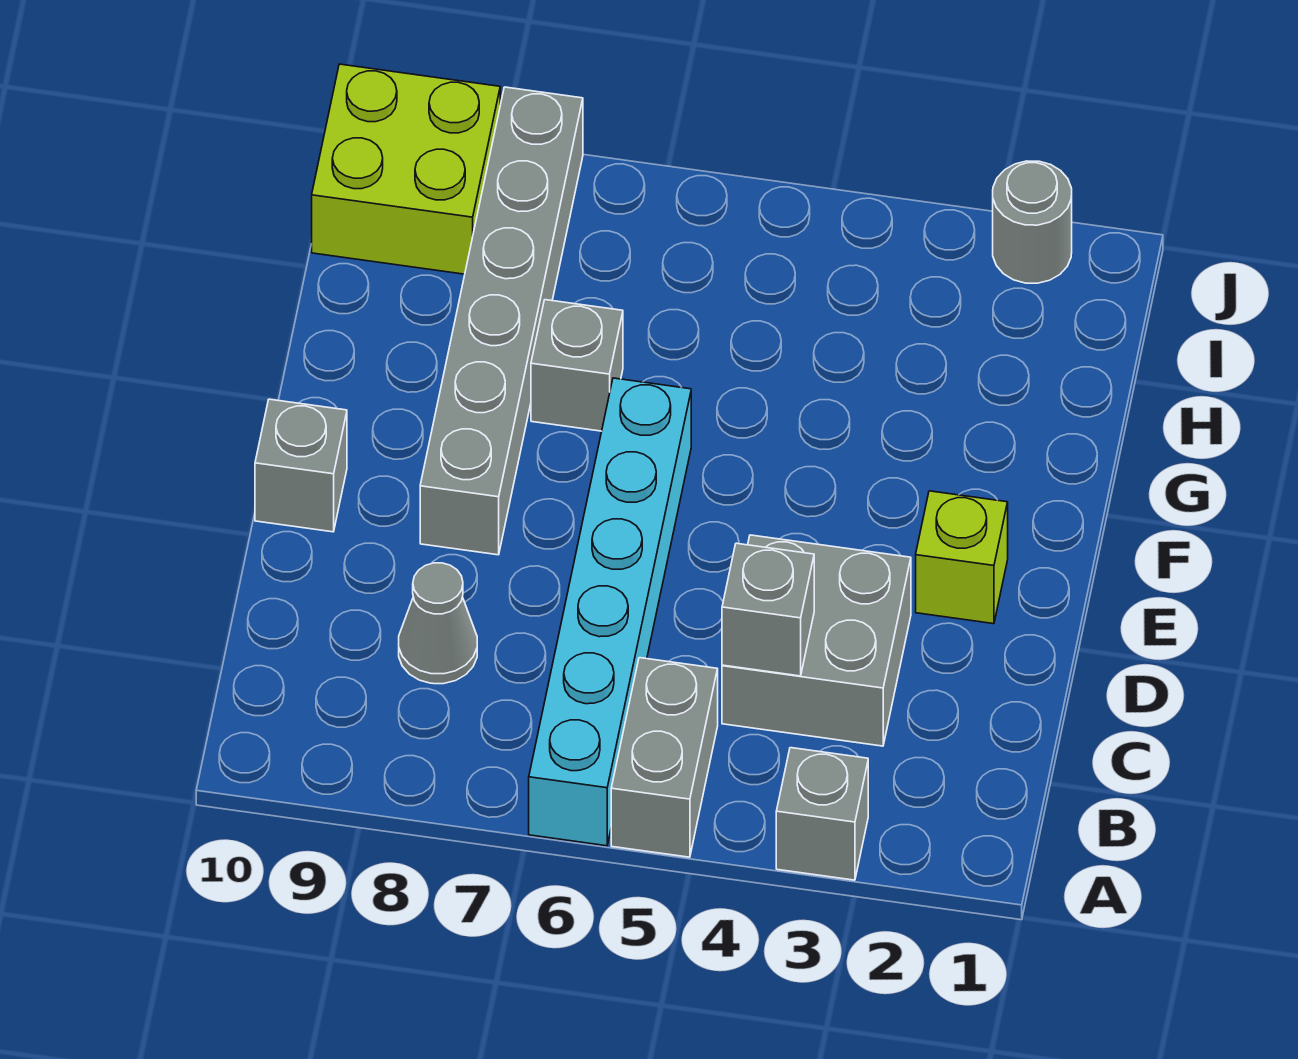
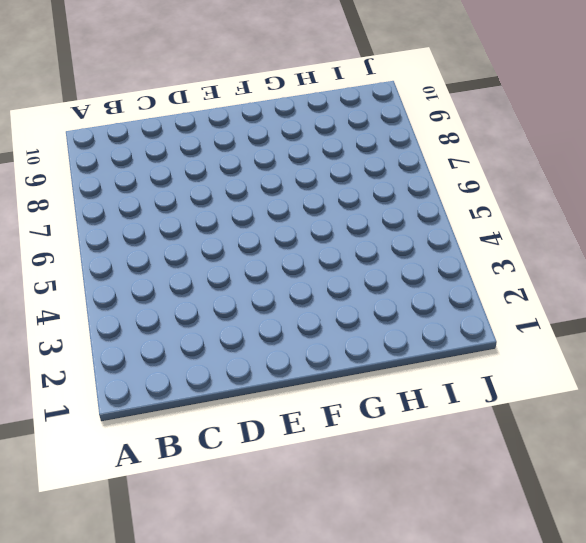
none -> grey 1x1 brick [776,748,868,880]
none -> grey 1x2 brick [611,658,718,857]
none -> cyan 1x6 brick [529,378,691,846]

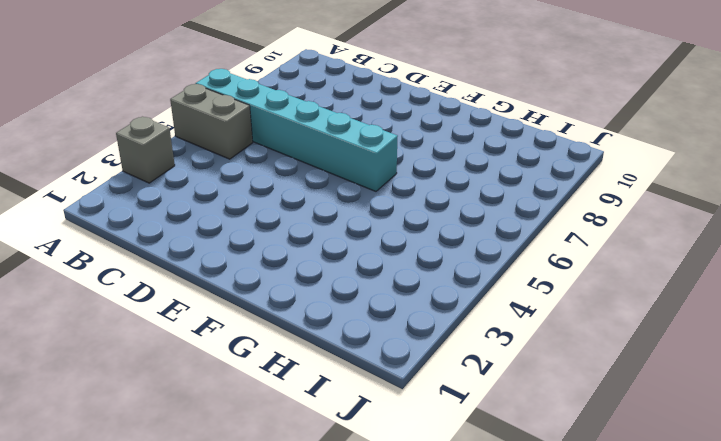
none -> grey 2x2 brick [722,535,911,746]
none -> grey 1x1 cone [399,563,477,684]
none -> lime 1x1 brick [916,491,1008,624]

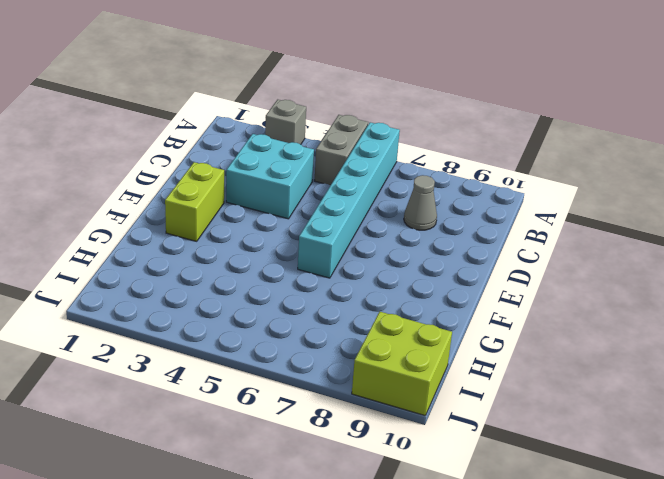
cyan 2x2 brick [226,134,314,219] -> grey 2x2 brick [722,535,911,746]
lime 1x2 brick [165,162,224,241] -> lime 1x1 brick [916,491,1008,624]
none -> grey 1x6 brick [420,87,583,555]
none -> grey 1x1 brick [255,399,347,532]
none -> grey 1x1 brick [531,300,623,431]

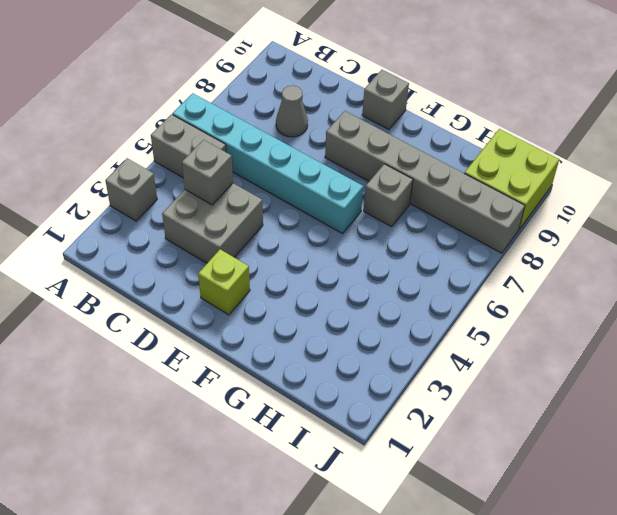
none -> grey 1x1 round brick [993,161,1072,283]

